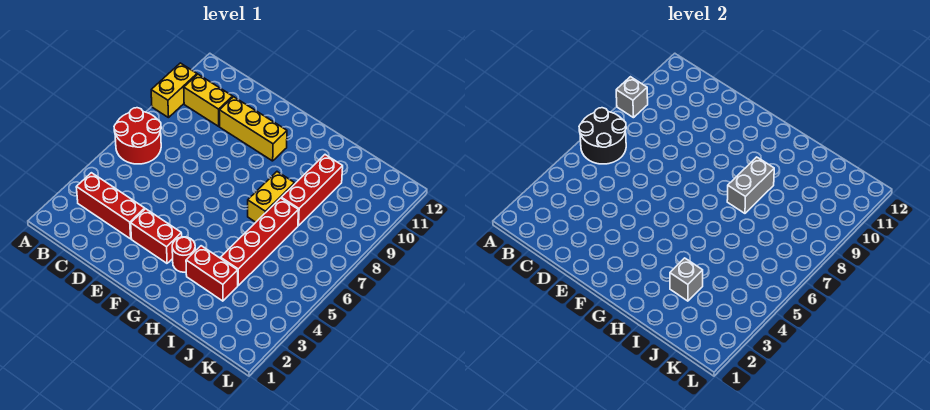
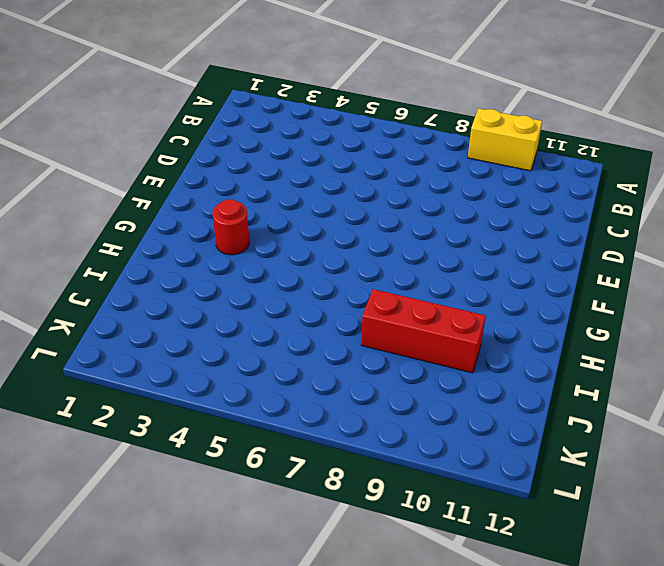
none -> red 2x2 round brick [114,108,161,164]
none -> red 1x3 brick [76,173,145,239]
none -> yellow 1x2 brick [184,74,233,126]

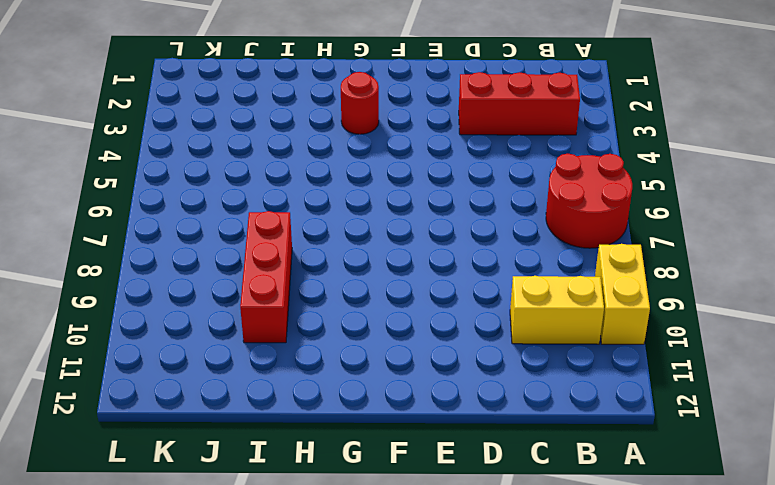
none -> yellow 1x3 brick [219,97,287,161]
none -> red 1x2 brick [131,209,182,263]
none -> red 1x2 brick [186,246,238,301]

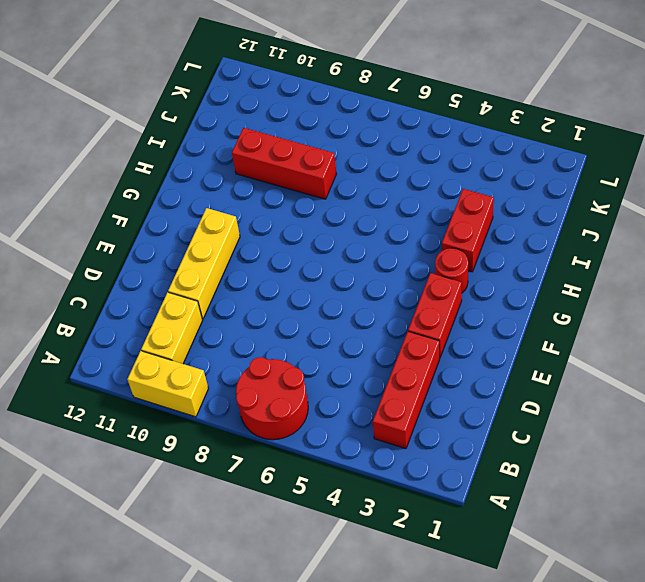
none -> yellow 1x2 brick [248,172,295,222]
none -> red 1x4 brick [220,198,298,285]
none -> black 2x2 round brick [579,108,626,164]

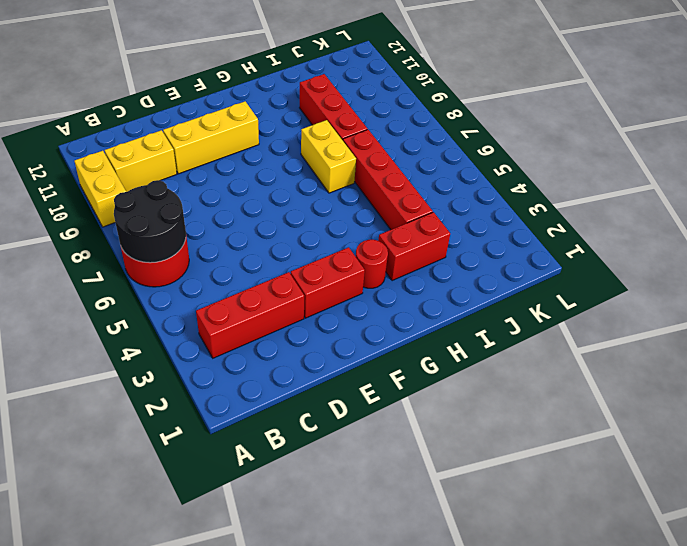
none -> grey 1x1 brick [616,77,648,118]
none -> grey 1x2 brick [727,157,774,213]
none -> grey 1x1 brick [670,258,703,301]

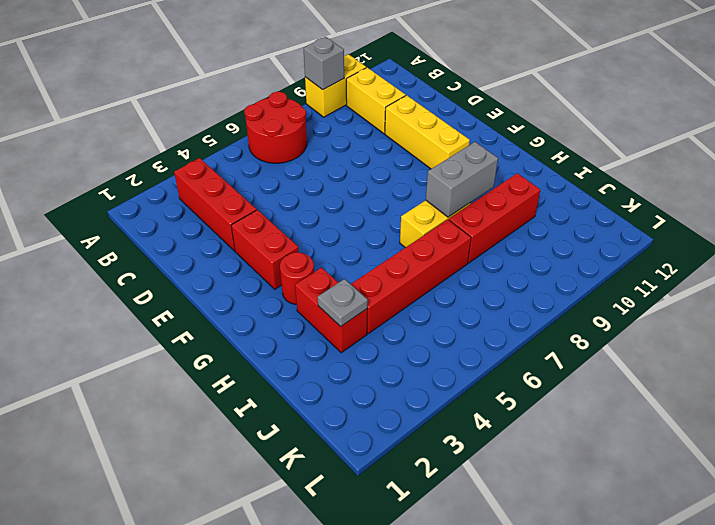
grey 1x1 plate [318,279,368,327] -> grey 1x1 brick [670,258,703,301]
none -> black 2x2 round brick [579,108,626,164]

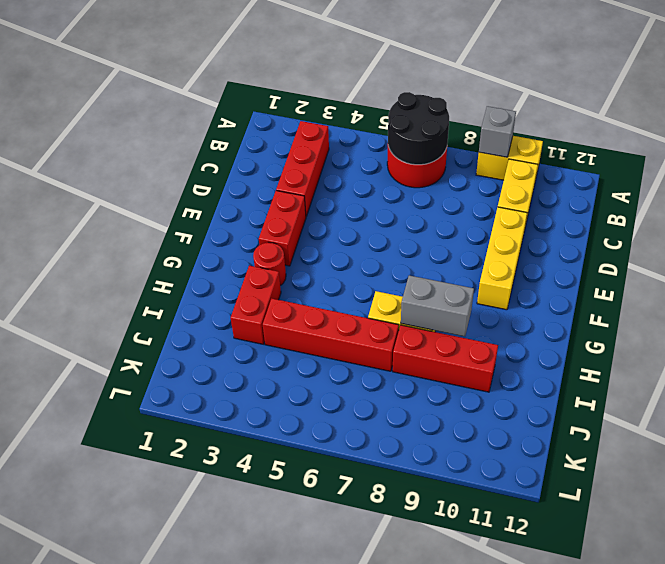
none -> grey 1x1 brick [670,258,703,301]

